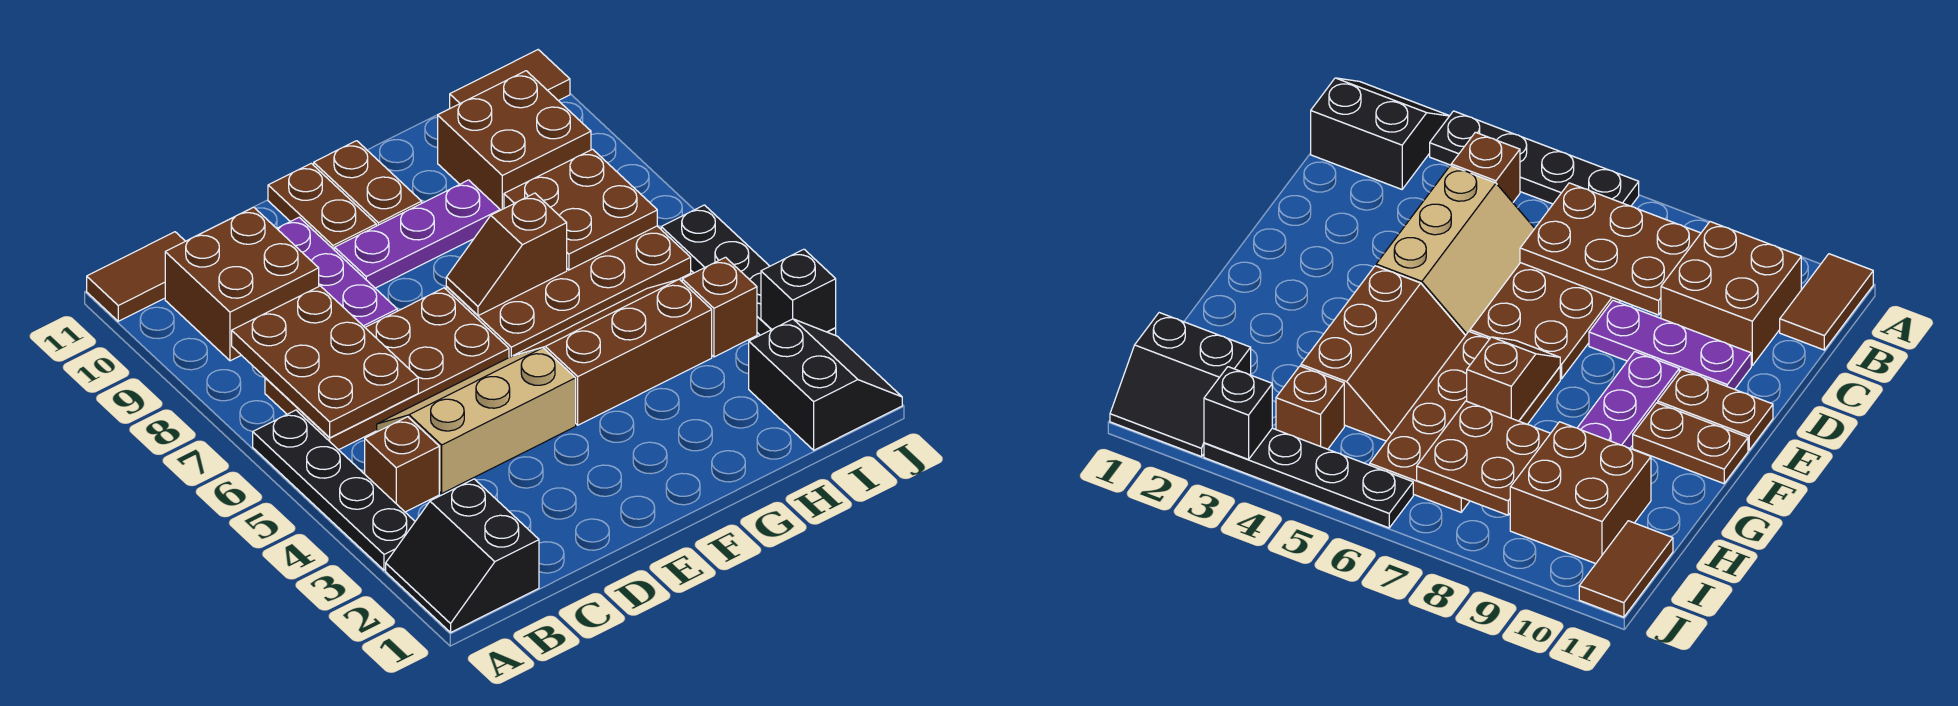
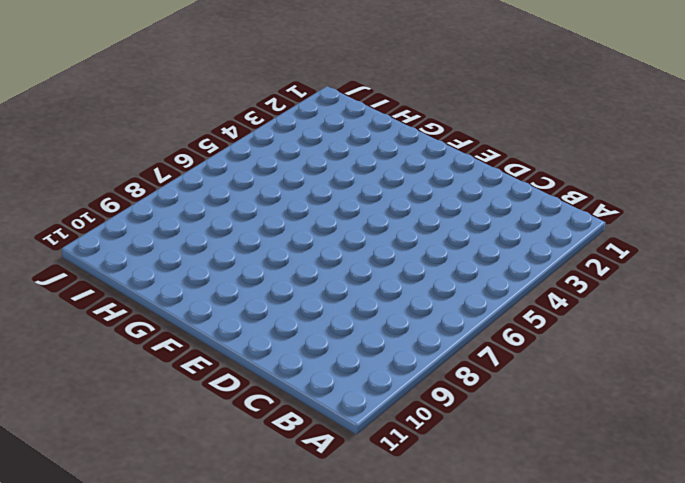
none -> black 2x2 slope [386,479,539,632]
none -> black 1x4 plate [253,410,415,570]
none -> brown 1x2 tile [87,232,185,321]

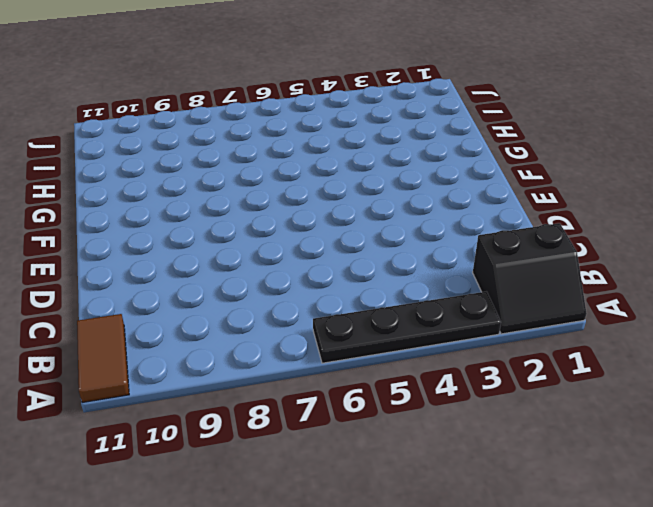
none -> brown 1x1 brick [365,417,439,512]
none -> brown 2x4 plate [265,288,509,450]
none -> brown 2x2 brick [165,207,319,361]

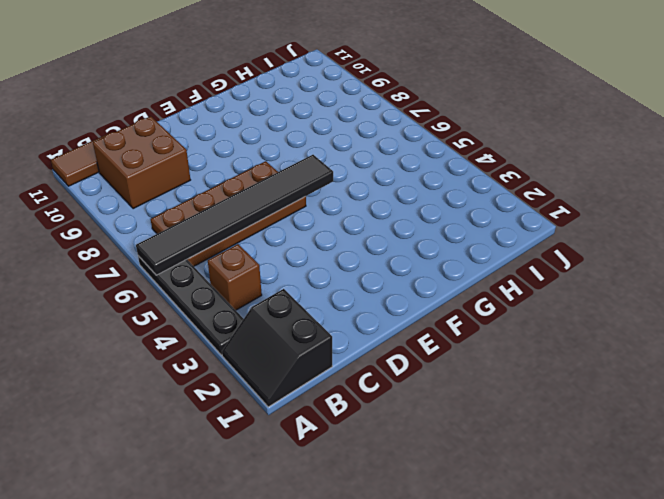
black 1x6 tile [136,155,333,275] -> brown 2x3 plate [232,286,418,438]
none -> tan 2x3 slope [377,348,576,493]
none -> purple 1x3 plate [277,217,397,327]
none -> purple 1x3 plate [335,180,500,288]

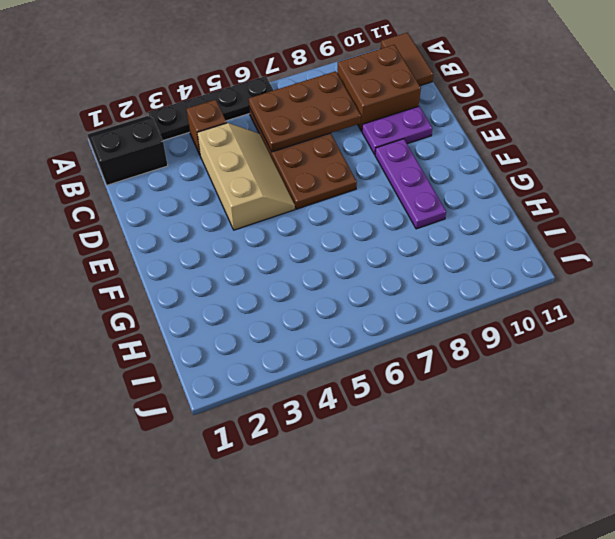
purple 1x2 plate [362,106,433,154] -> purple 1x3 plate [277,217,397,327]
none -> brown 1x2 plate [268,163,376,250]
none -> brown 2x3 slope [513,279,712,425]
none -> brown 2x4 plate [446,226,691,357]

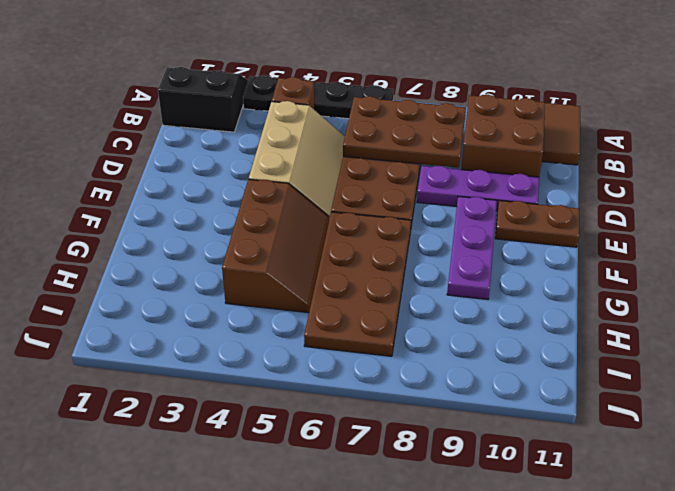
none -> brown 1x2 plate [314,141,422,226]
none -> brown 2x2 brick [438,71,591,210]
none -> black 2x2 slope [749,319,902,450]

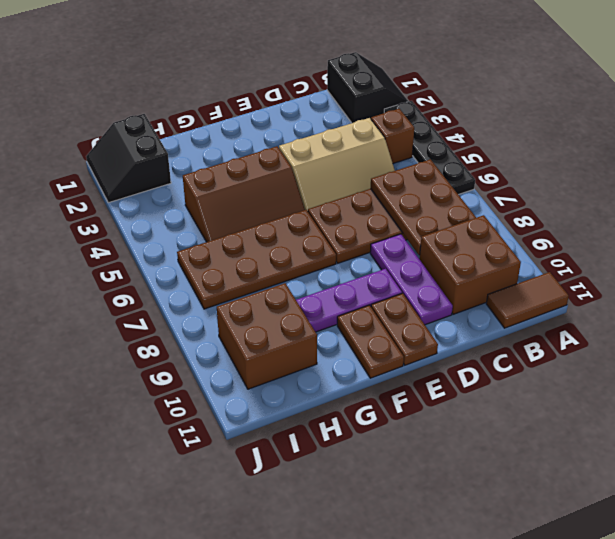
none -> brown 1x1 brick [682,257,757,357]
none -> brown 1x2 tile [450,50,570,108]
none -> black 1x4 plate [661,205,836,335]

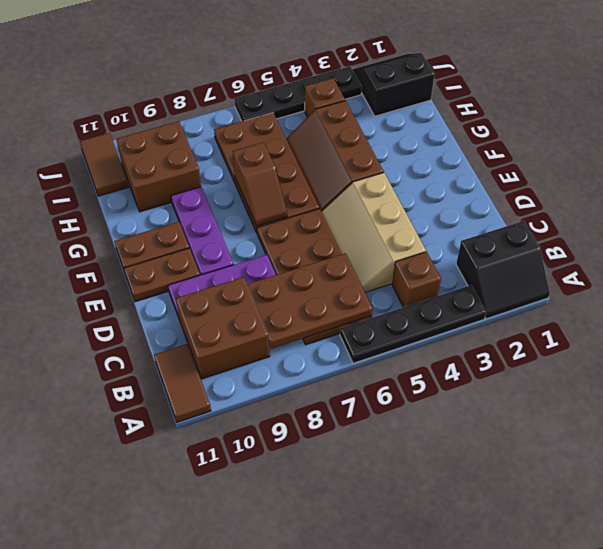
none -> brown 2x2 plate [504,149,657,270]
none -> black 1x1 brick [761,249,836,332]

